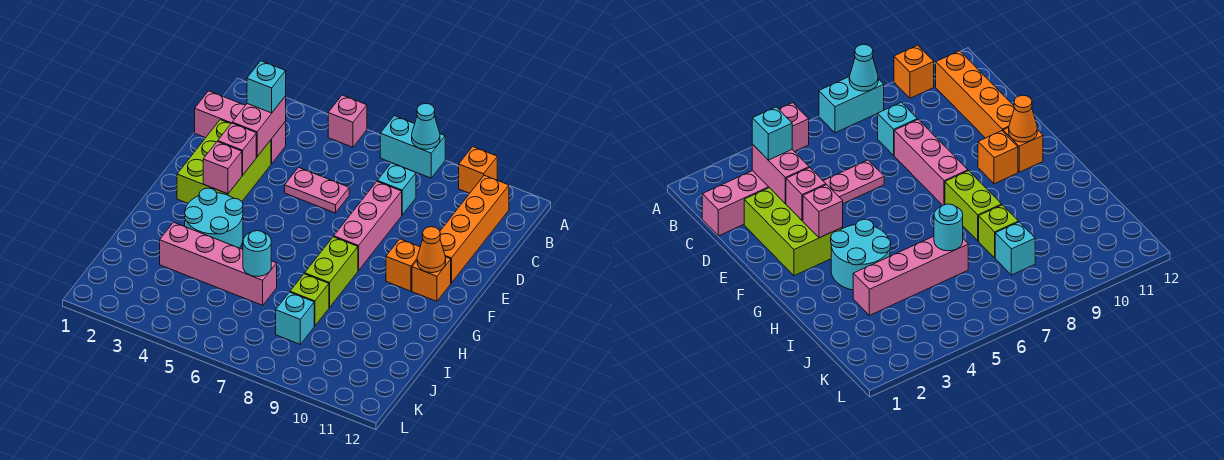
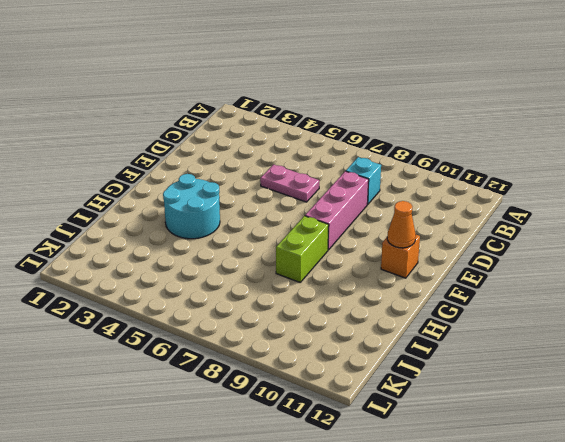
none -> pink 1x1 brick [328,95,367,147]
none -> cyan 1x2 brick [380,116,445,178]
none -> orange 1x1 brick [459,147,497,193]

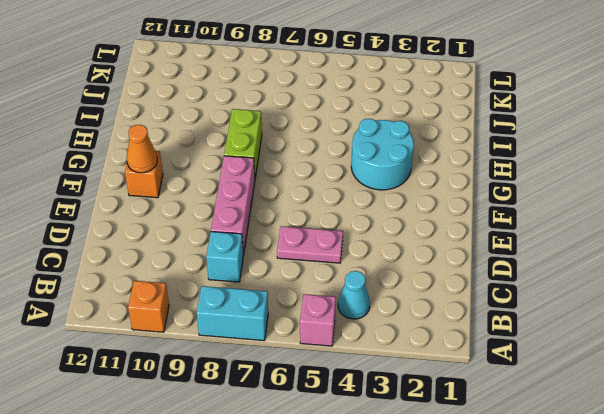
cyan 1x1 cone [338,271,370,319] -> cyan 1x1 cone moved to [412,103,440,149]
none -> orange 1x4 brick [440,175,509,283]
none -> pink 1x3 brick [195,91,286,164]
none -> lime 2x3 brick [177,120,271,203]

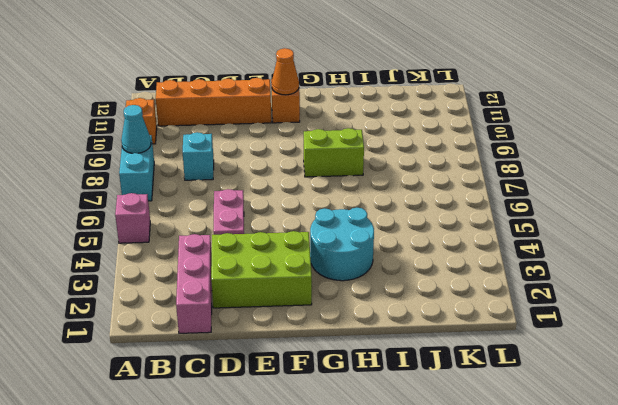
none -> pink 1x3 brick [334,182,402,271]
none -> orange 1x1 brick [386,239,420,291]
none -> pink 1x4 brick [160,222,277,305]

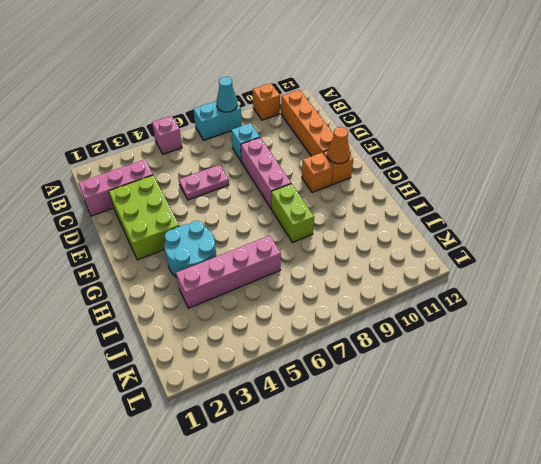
none -> lime 1x1 brick [290,274,329,326]
none -> cyan 1x1 brick [276,292,314,344]
none -> pink 1x2 brick [232,96,286,157]

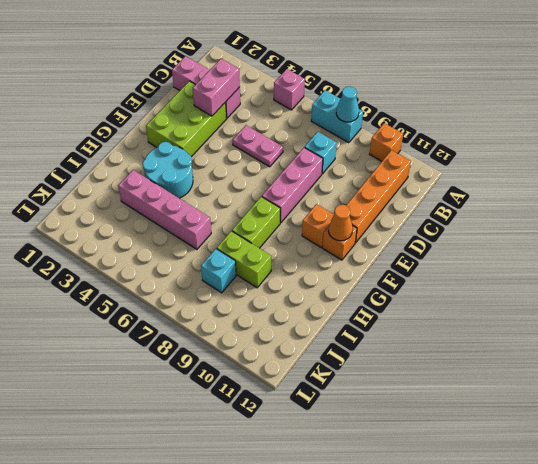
lime 1x2 brick [217,231,271,288] -> lime 1x1 brick [290,274,329,326]
none -> pink 1x1 brick [218,123,256,175]
none -> pink 1x1 brick [203,141,242,194]
none -> cyan 1x1 round brick [243,231,271,277]

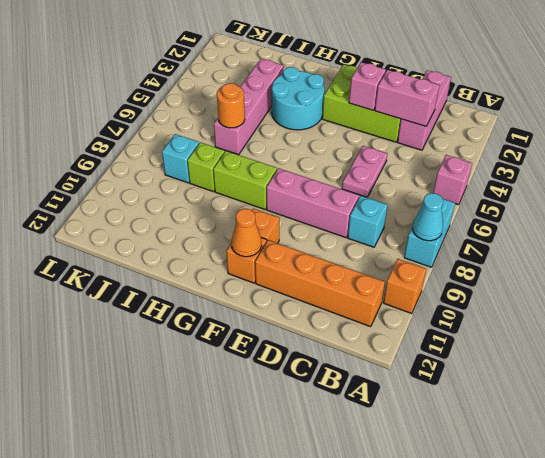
orange 1x1 round brick [217,83,245,128] -> cyan 1x1 round brick [243,231,271,277]
none -> pink 1x1 brick [203,141,242,194]
none -> cyan 1x1 brick [247,61,286,113]

